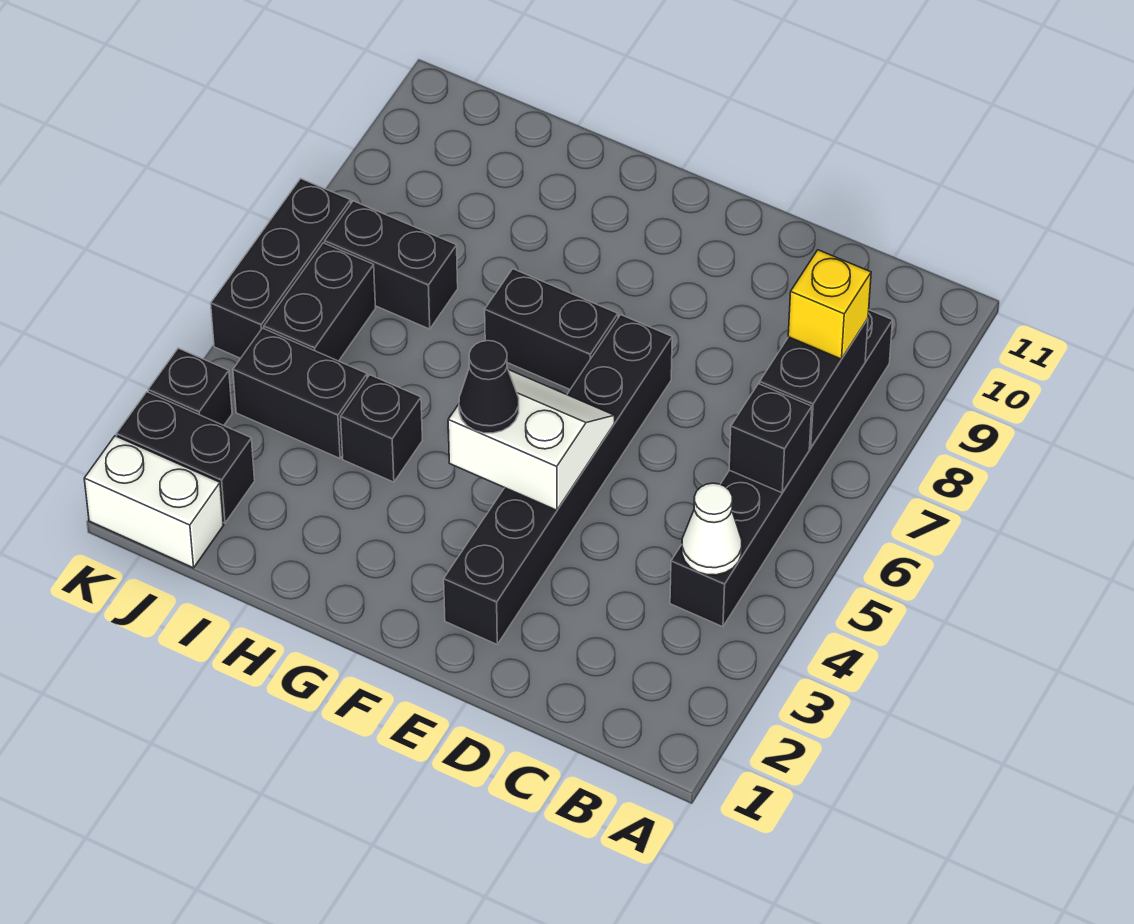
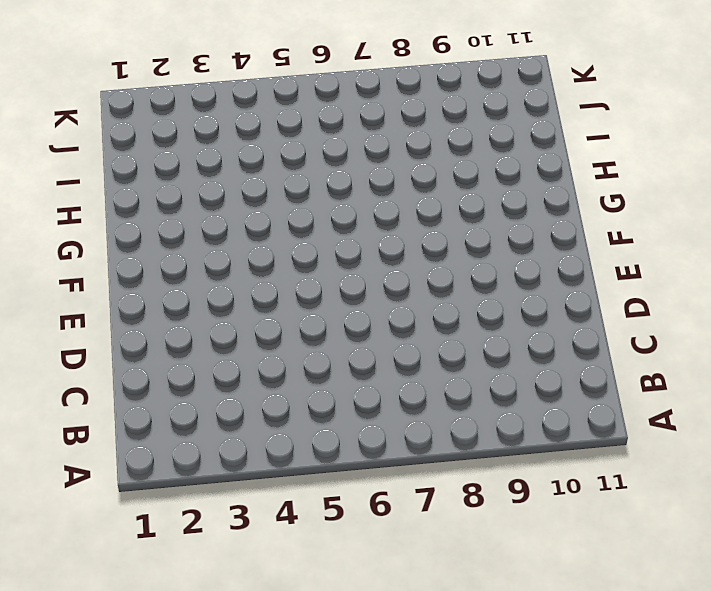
none -> black 1x6 brick [670,310,893,627]
none -> black 1x6 brick [444,315,672,644]
none -> black 1x2 brick [485,269,618,389]

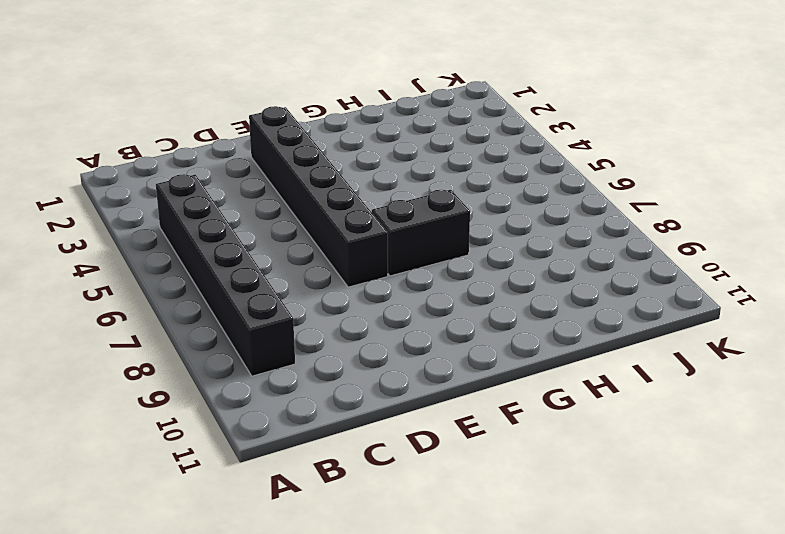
none -> black 1x1 brick [341,375,422,482]
none -> black 1x2 brick [233,328,367,458]
none -> black 1x2 brick [325,201,458,329]

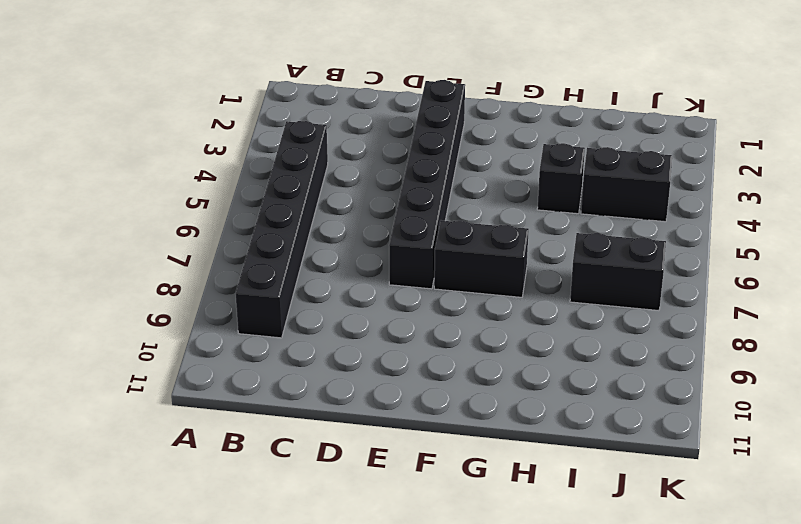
none -> white 1x2 brick [84,436,224,568]
none -> black 1x2 brick [116,392,255,523]
none -> black 1x2 brick [264,243,376,361]

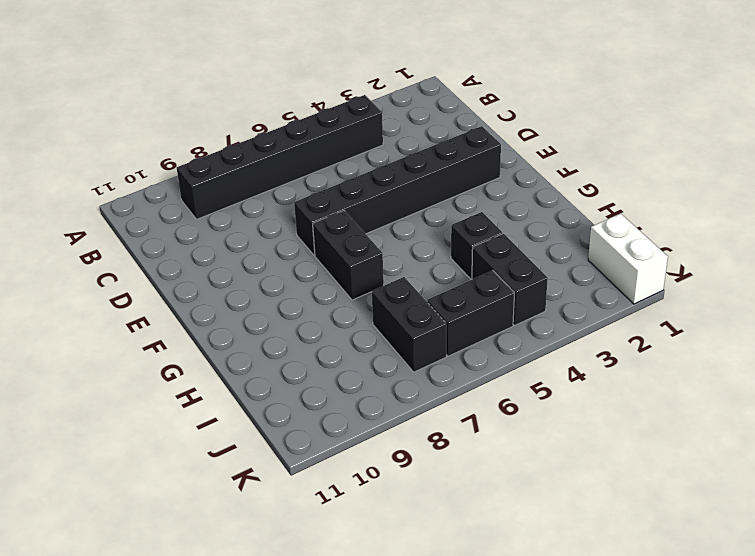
none -> black 1x2 brick [116,392,255,523]
none -> black 1x1 brick [148,348,232,425]
none -> black 1x3 brick [211,179,351,358]

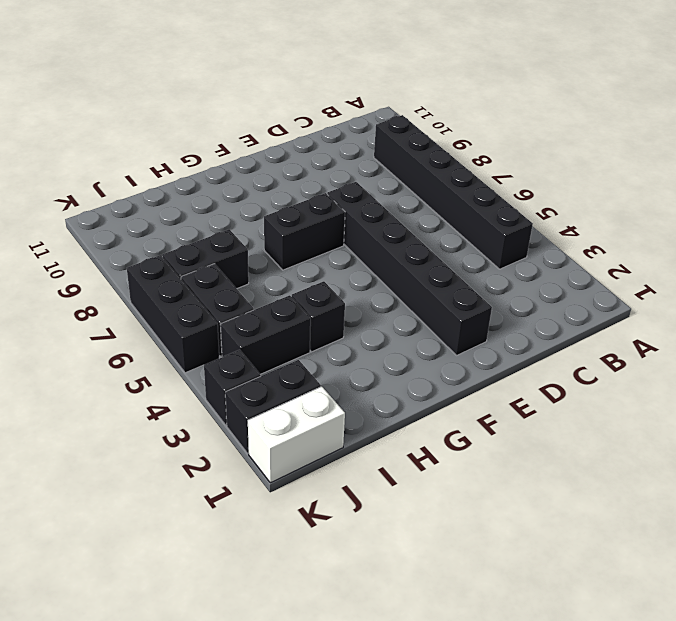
none -> white 1x1 cone [682,483,742,575]
none -> black 1x1 brick [729,384,812,493]
none -> black 1x2 brick [760,319,868,448]

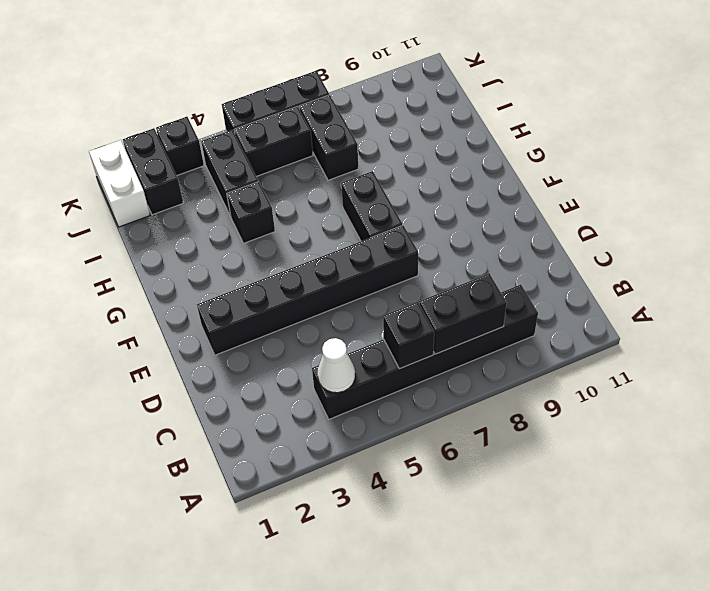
none -> white 2x2 slope [448,370,615,510]
none -> yellow 1x1 brick [788,250,871,359]
none -> black 1x1 cone [459,341,519,433]

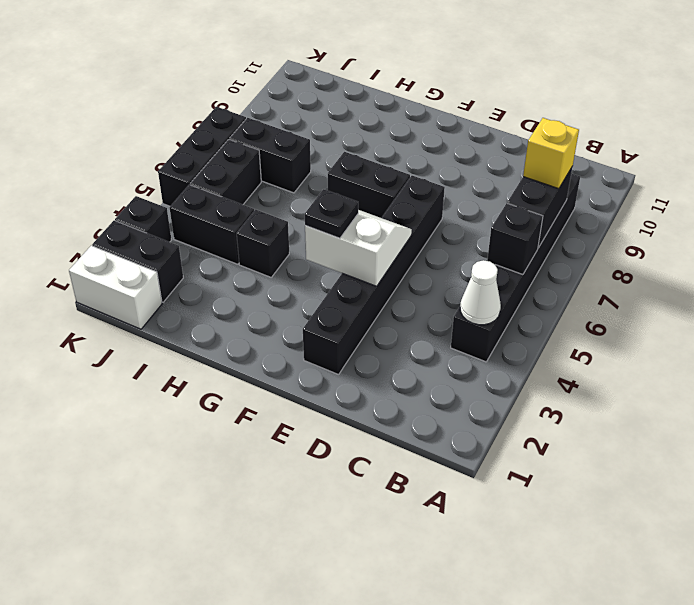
black 1x1 plate [305,189,358,238] -> black 1x1 cone [459,341,519,433]

